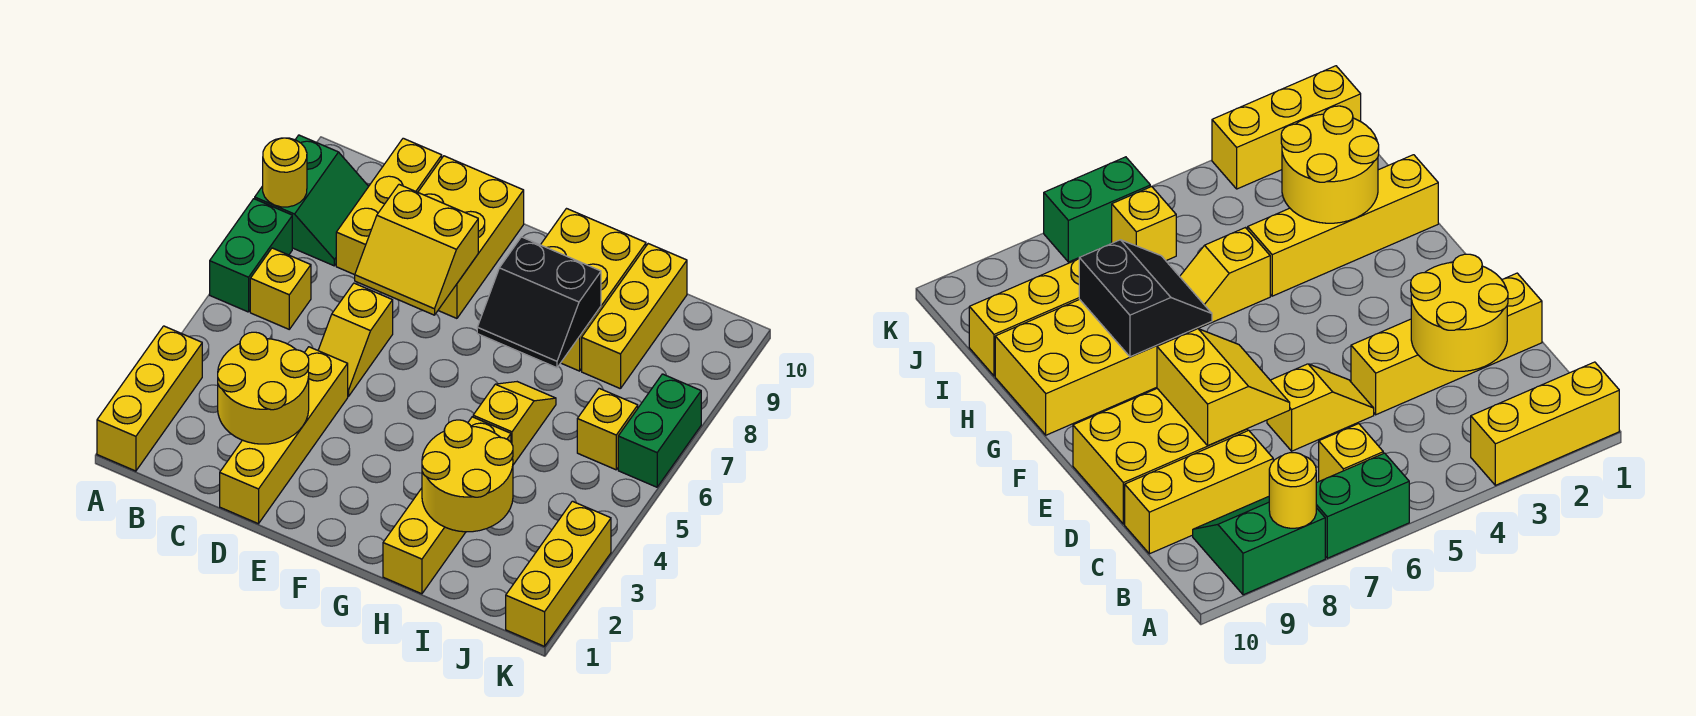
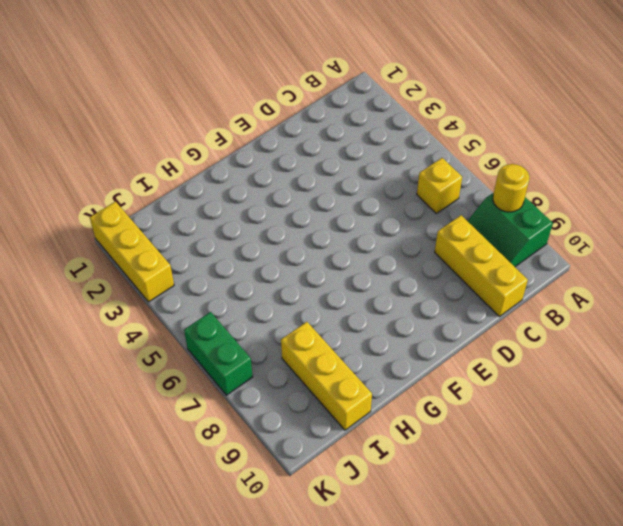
none -> yellow 1x3 brick [97,326,202,471]
none -> green 1x2 brick [210,199,292,312]
none -> yellow 1x4 brick [220,347,348,524]

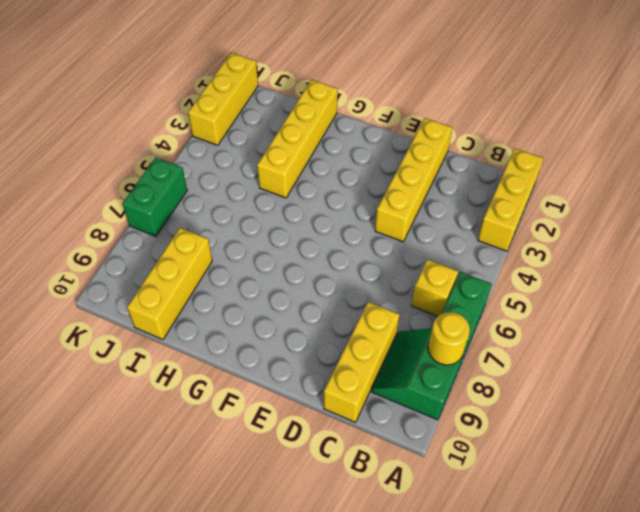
none -> yellow 1x2 slope [318,283,393,396]
none -> yellow 2x3 brick [418,156,524,318]
none -> yellow 2x3 brick [541,209,646,371]

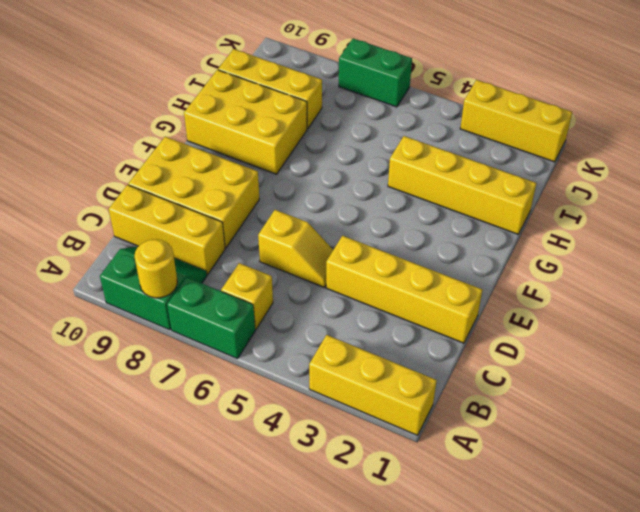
none -> yellow 1x2 slope [473,382,556,465]
none -> yellow 1x1 brick [577,388,638,470]
none -> yellow 2x2 round brick [218,332,309,444]

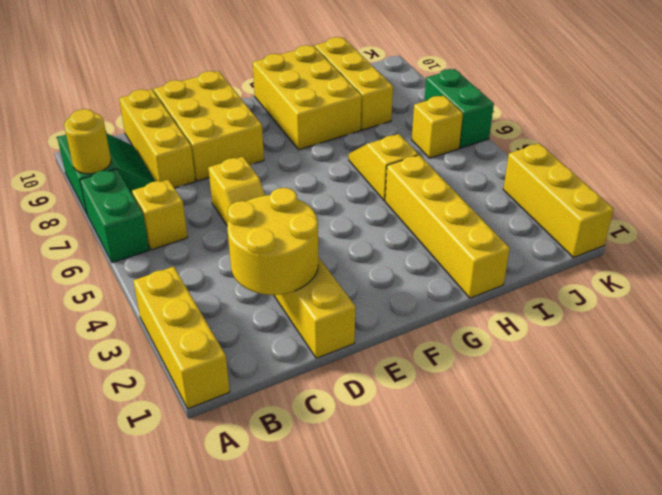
none -> yellow 2x2 slope [355,185,478,315]
none -> black 2x2 slope [477,237,601,368]
none -> yellow 2x2 round brick [422,420,513,532]

